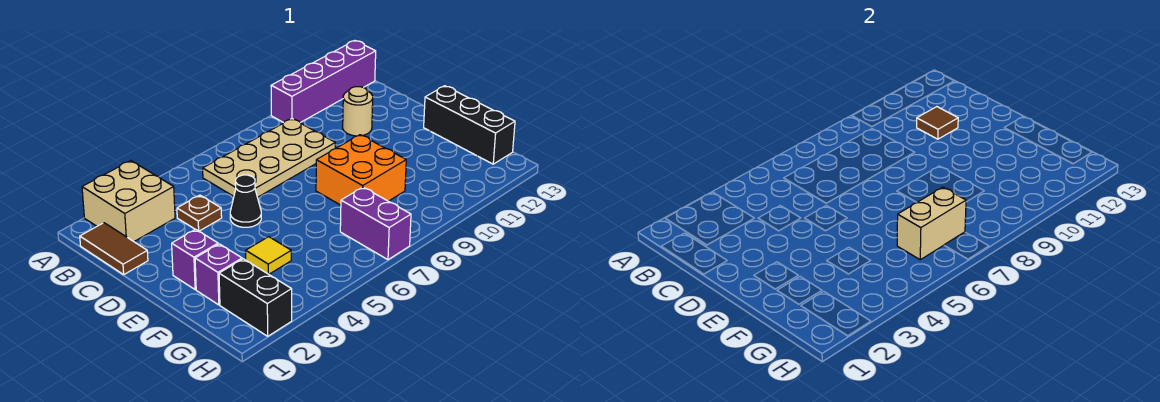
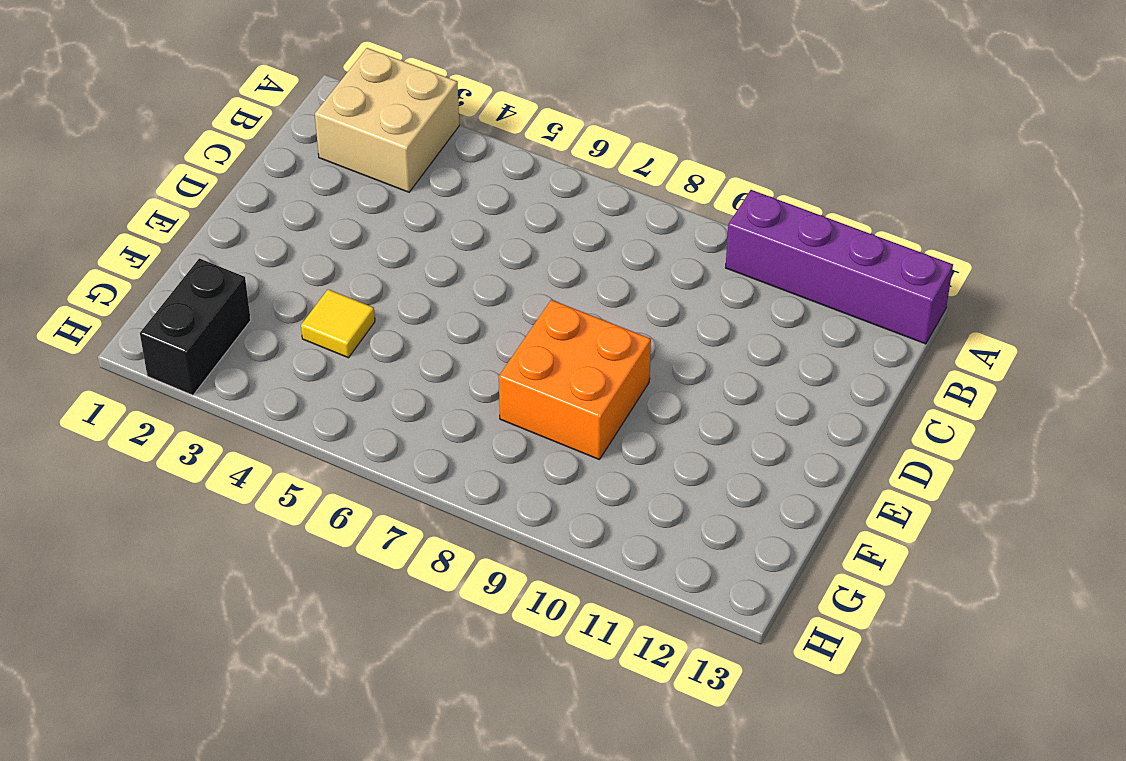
none -> brown 1x2 tile [80,223,148,275]
none -> tan 2x4 plate [203,119,335,197]
none -> brown 1x1 plate [177,195,222,231]

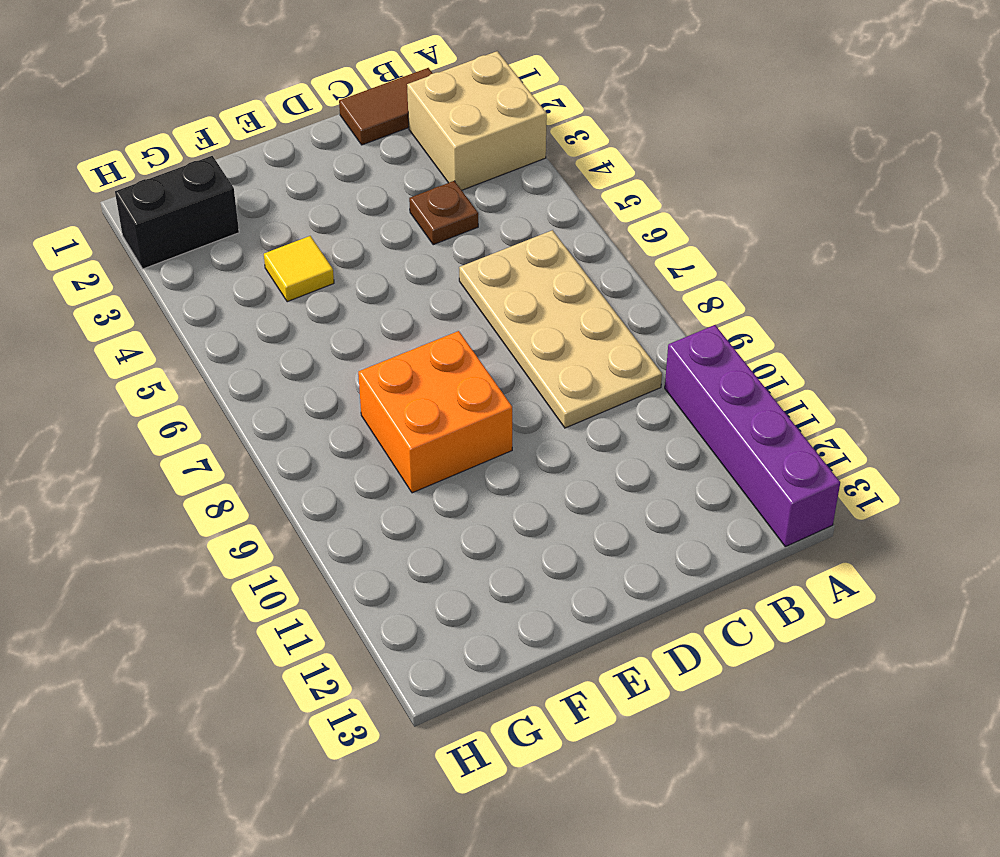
none -> tan 1x1 round brick [343,87,373,136]
none -> black 1x1 cone [230,175,261,227]
none -> purple 1x1 brick [172,229,218,290]

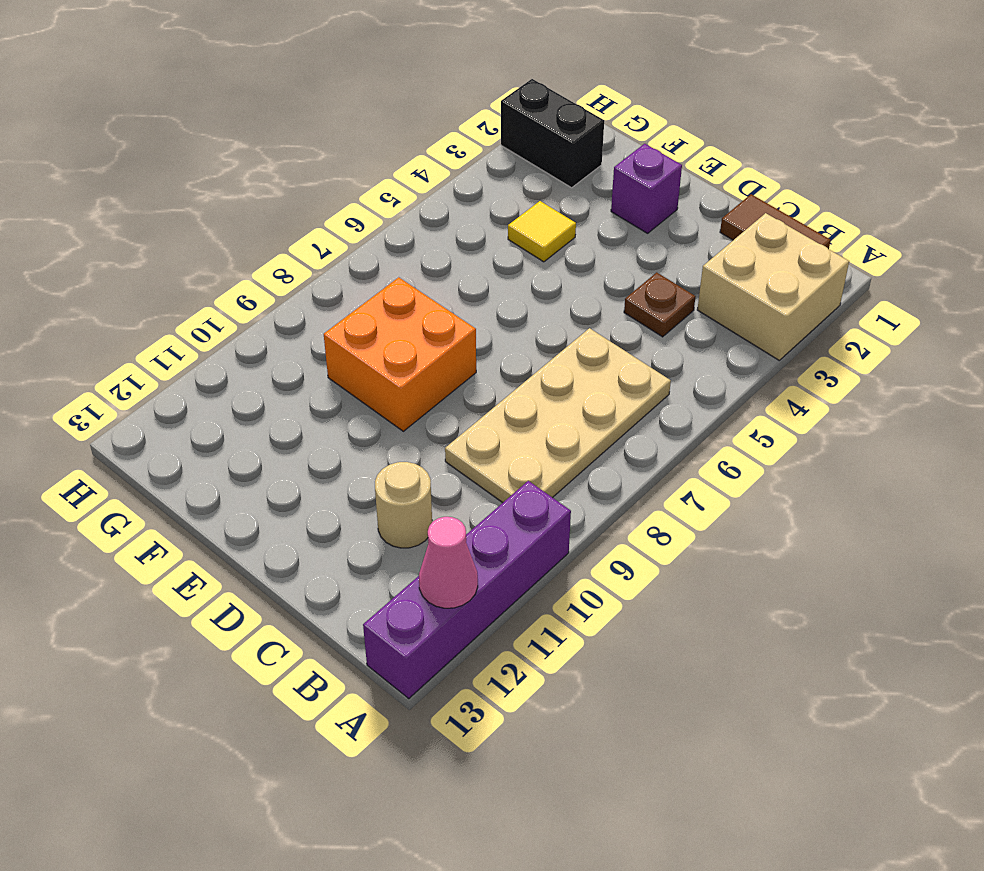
pink 1x1 cone [419,517,478,608] -> none
none -> black 1x1 cone [230,175,261,227]
none -> black 1x3 brick [424,86,515,164]
none -> purple 1x1 brick [195,244,242,305]

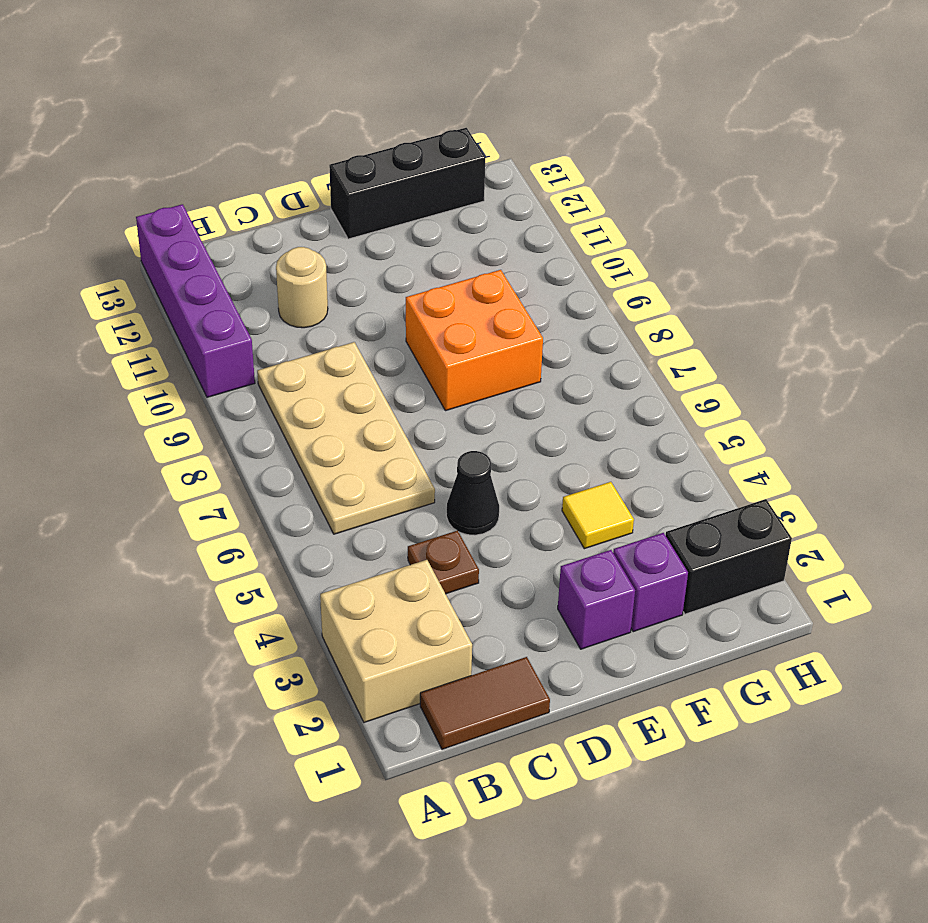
none -> purple 1x2 brick [340,187,411,260]
none -> brown 1x1 tile [917,107,958,139]
none -> tan 1x2 brick [897,187,966,260]

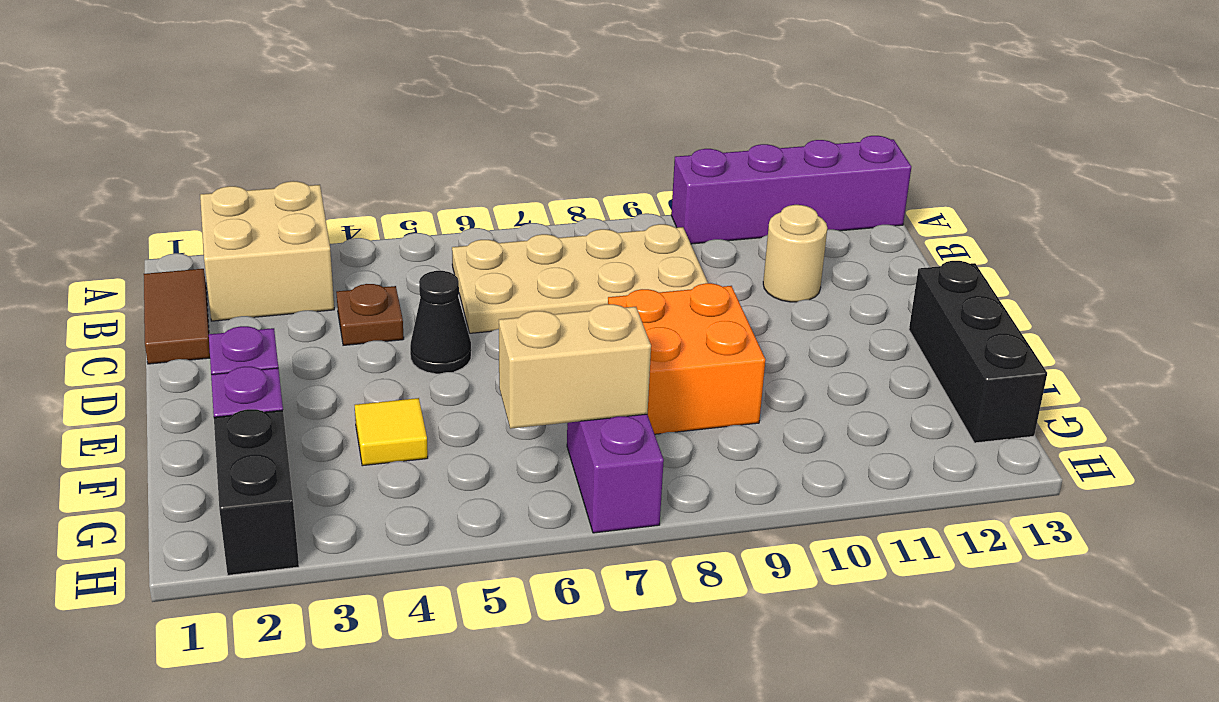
none -> brown 1x1 tile [917,107,958,139]

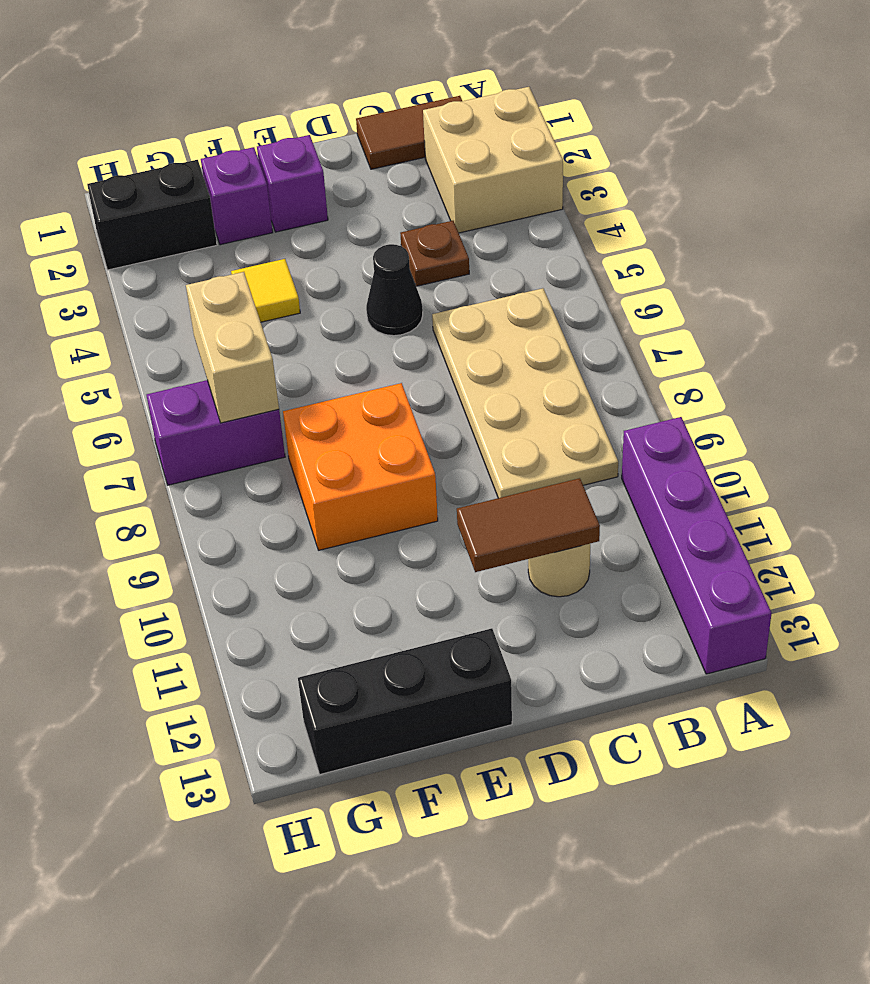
brown 1x2 tile [457,478,600,572] -> brown 1x1 tile [917,107,958,139]

